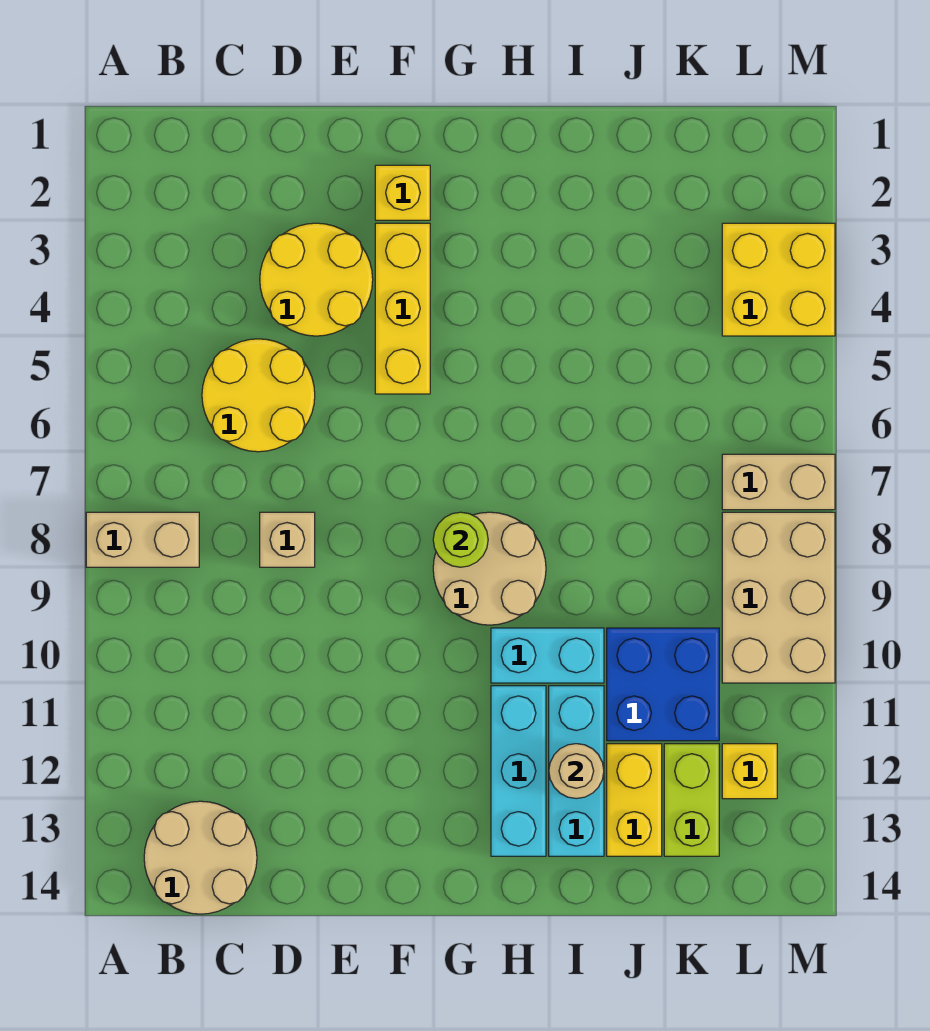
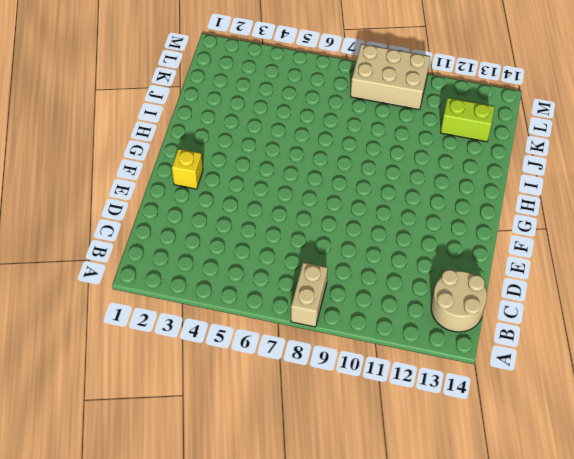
none -> yellow 2x2 round brick [202,339,315,452]
none -> yellow 2x2 round brick [260,223,373,336]
none -> tan 1x1 brick [260,512,315,567]

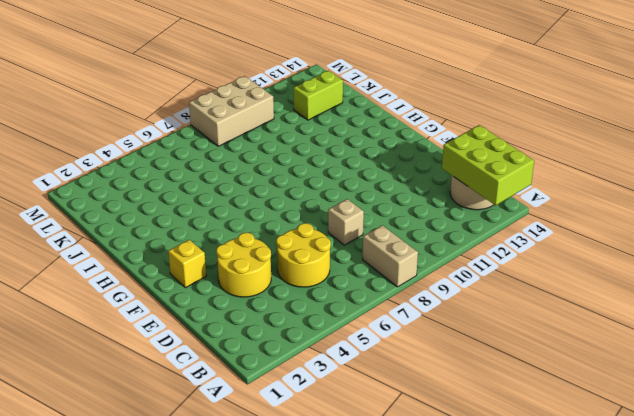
lime 2x3 brick [442,125,534,205] -> none
none -> yellow 1x3 brick [375,223,430,394]
none -> tan 2x2 round brick [433,512,546,625]
none -> cyan 1x2 brick [491,628,604,683]

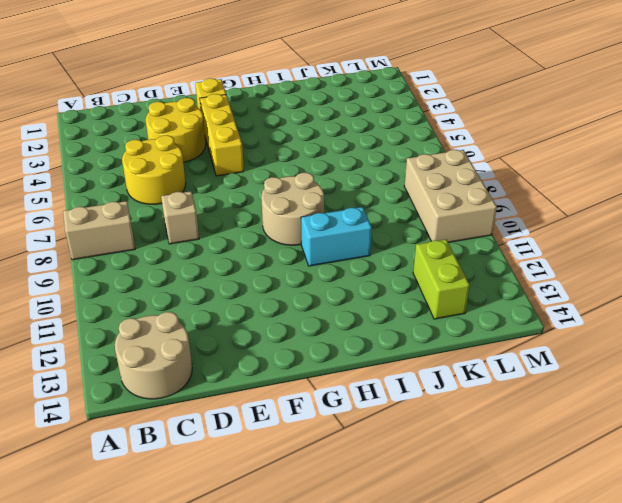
none -> cyan 1x3 brick [491,686,546,856]
none -> cyan 1x3 brick [549,686,604,856]
none -> blue 2x2 brick [607,628,719,741]

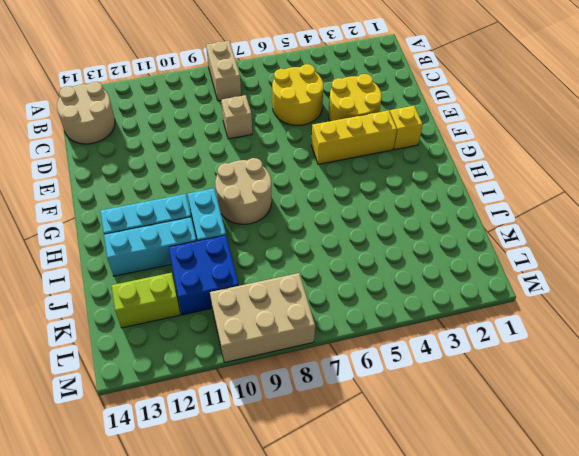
none -> yellow 1x2 brick [607,744,662,856]
none -> yellow 2x2 brick [722,223,835,336]
none -> tan 1x2 brick [722,454,835,510]

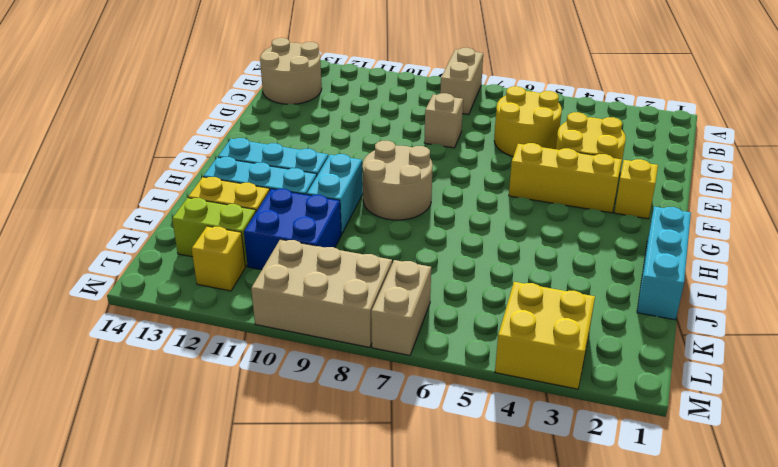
cyan 1x3 brick [637,207,691,320] -> none
none -> lime 1x1 round brick [433,512,488,567]
none -> tan 1x1 round brick [549,744,604,799]

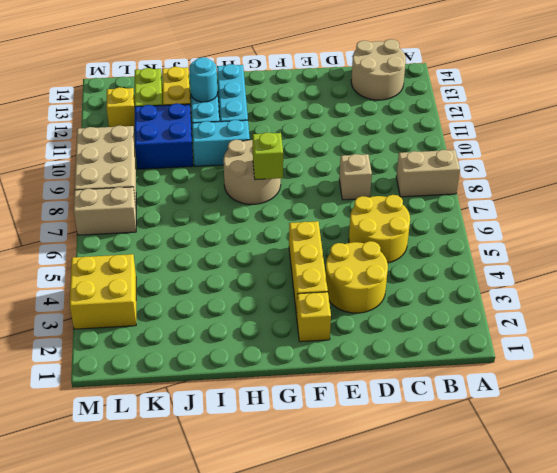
lime 1x1 brick [253,132,283,180] -> lime 1x1 round brick [433,512,488,567]
cyan 1x1 round brick [189,57,218,102] -> tan 1x1 round brick [549,744,604,799]

